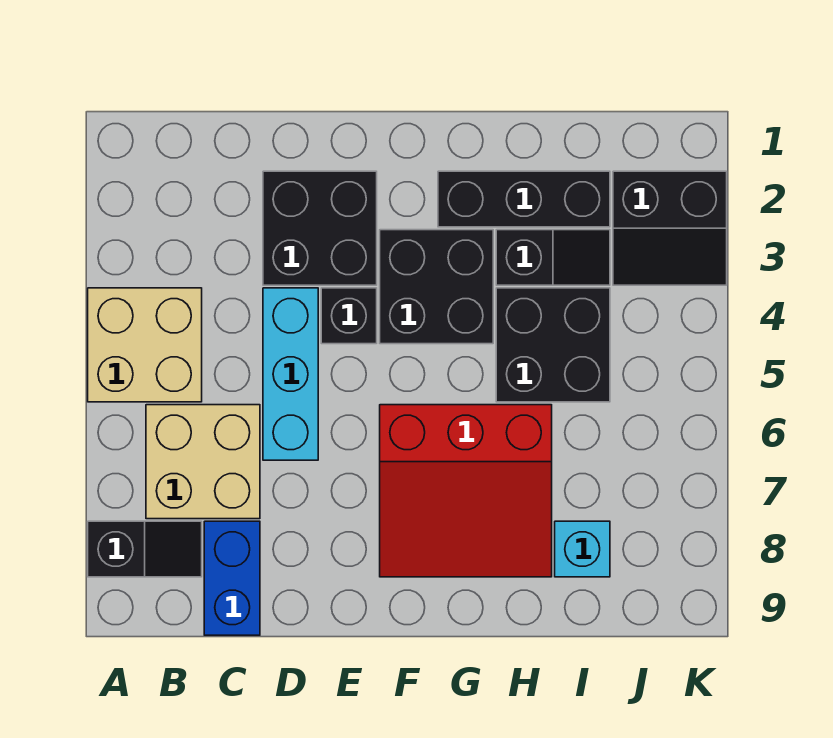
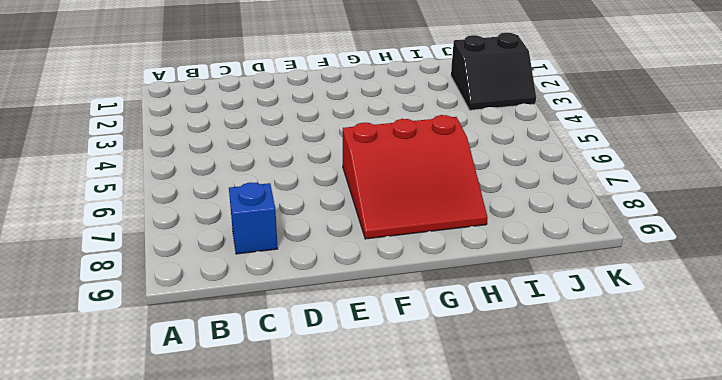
blue 1x1 brick [229,182,278,254] -> blue 1x2 brick [204,521,260,635]
none -> tan 2x2 brick [88,288,202,402]
none -> black 1x2 slope [88,521,202,577]
none -> tan 2x2 brick [146,405,260,519]

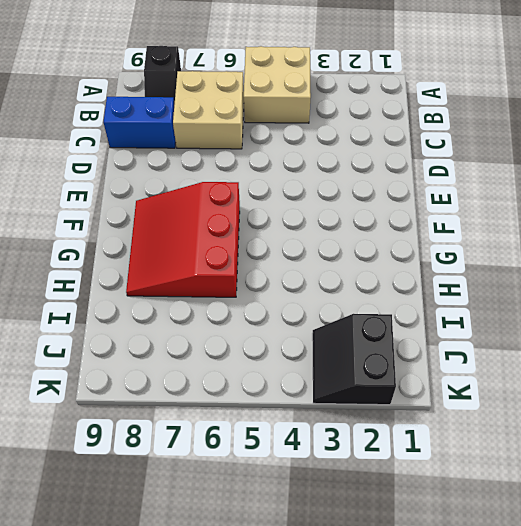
none -> black 2x2 brick [263,171,377,285]
none -> cyan 1x3 brick [263,288,318,460]
none -> black 1x1 brick [321,288,377,344]

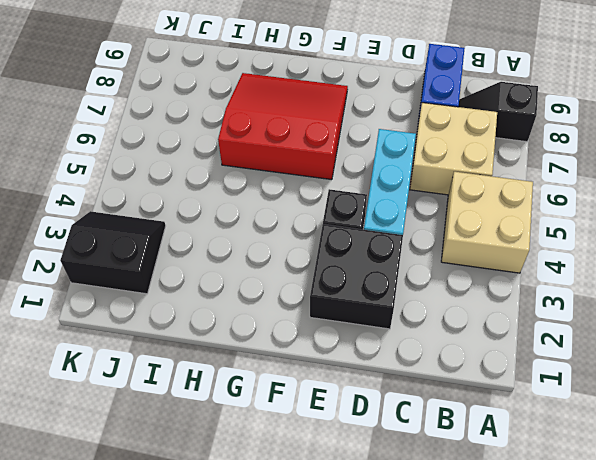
none -> black 2x2 brick [380,230,493,344]
none -> black 1x3 brick [438,171,610,227]
none -> black 1x2 slope [496,230,610,285]

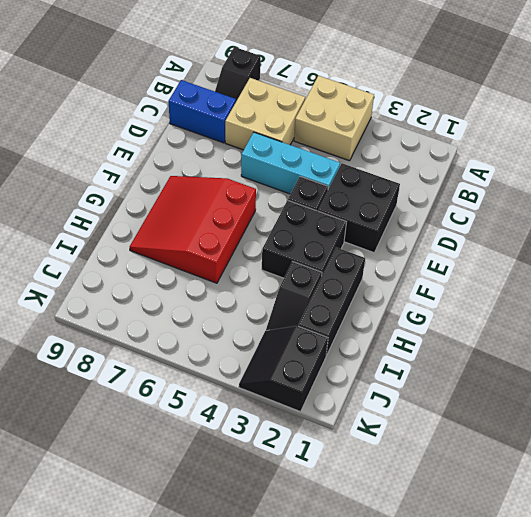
none -> black 2x2 brick [496,288,610,402]
none -> cyan 1x1 brick [555,521,610,577]

